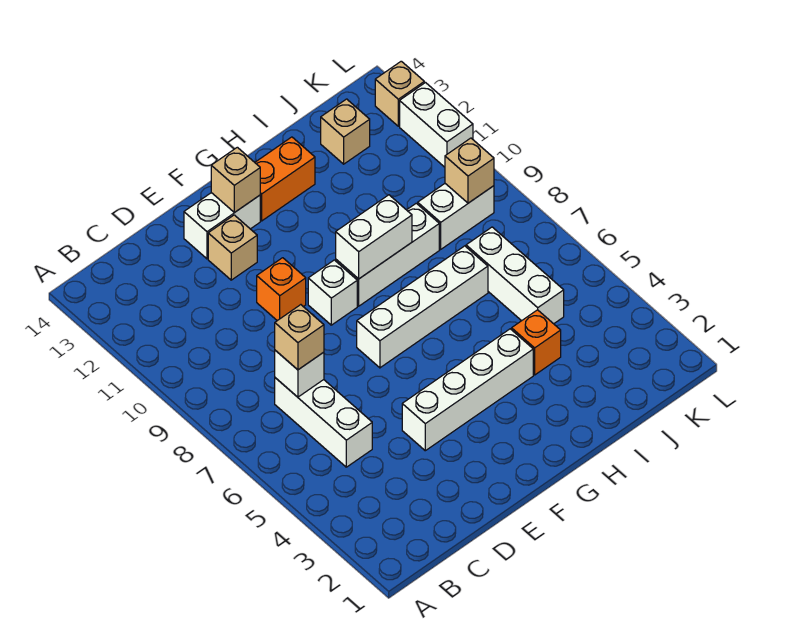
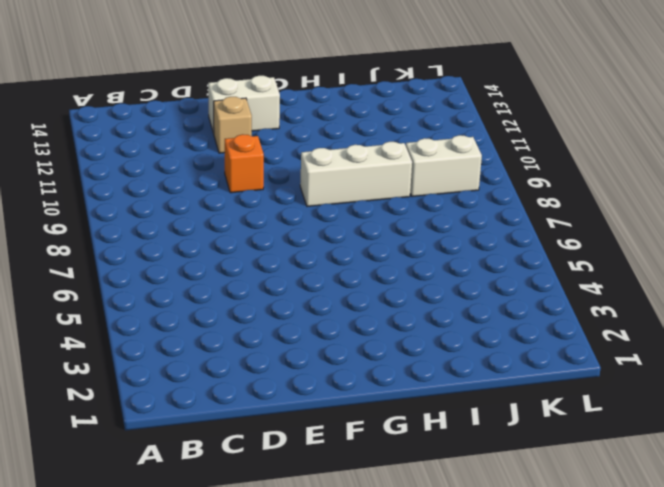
none -> white 1x3 brick [275,378,372,467]
none -> white 1x4 brick [402,329,533,451]
none -> white 1x4 brick [357,246,488,368]

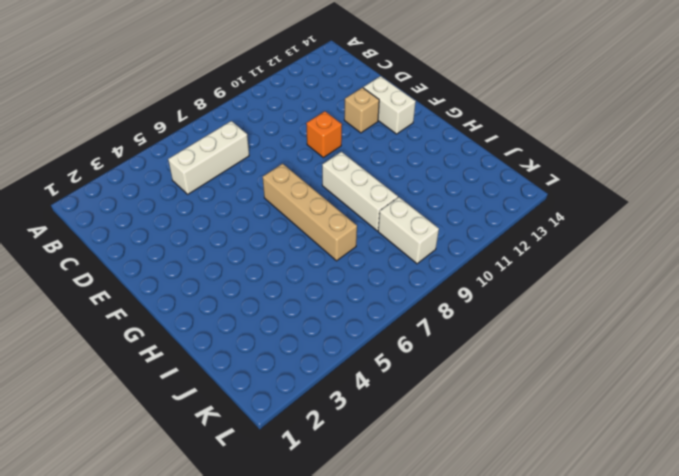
tan 1x4 brick [263,164,357,261] -> white 1x4 brick [357,246,488,368]
none -> white 1x4 brick [402,329,533,451]
none -> white 1x1 brick [308,260,357,325]
none -> orange 1x2 brick [255,137,315,221]

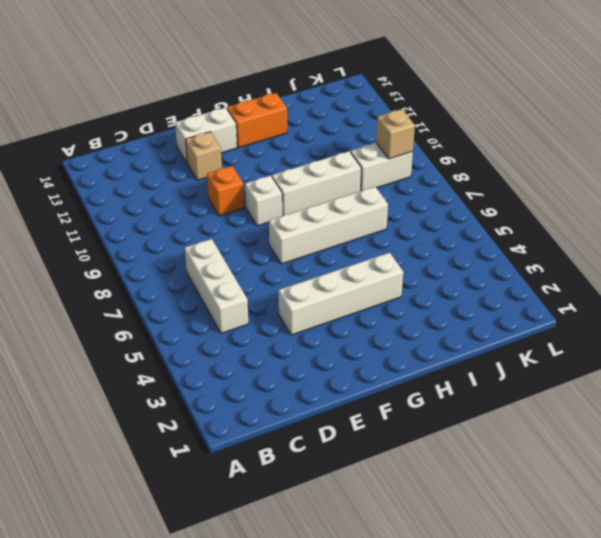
none -> orange 1x1 brick [512,310,561,375]
none -> white 1x3 brick [466,227,564,324]
none -> tan 1x1 brick [321,99,370,164]

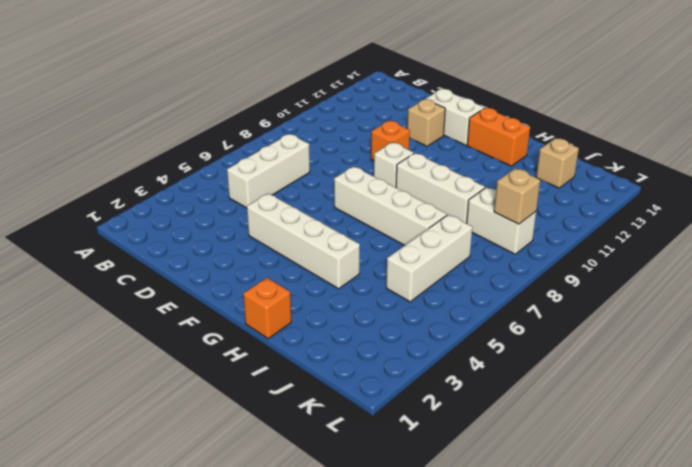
orange 1x1 brick [243,278,291,339] -> orange 1x1 brick moved to [512,310,561,375]
none -> white 1x2 brick [400,83,473,167]
none -> tan 1x1 brick [375,61,424,126]
none -> white 1x1 brick [275,350,324,397]

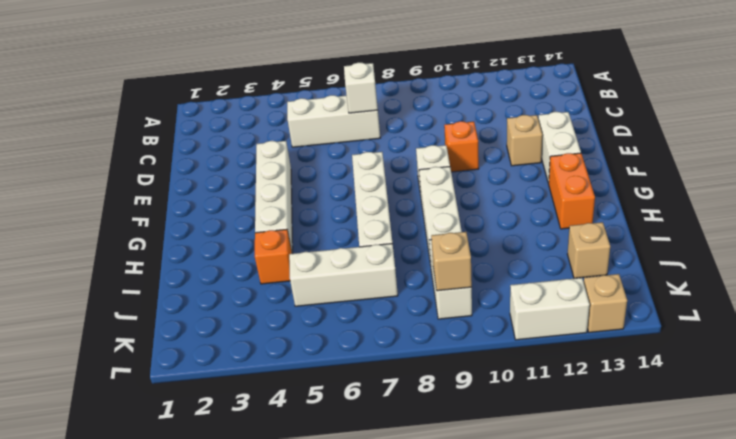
none -> tan 1x1 brick [211,147,260,213]
none -> white 1x2 brick [336,195,412,279]
none -> tan 1x1 brick [275,305,324,370]

